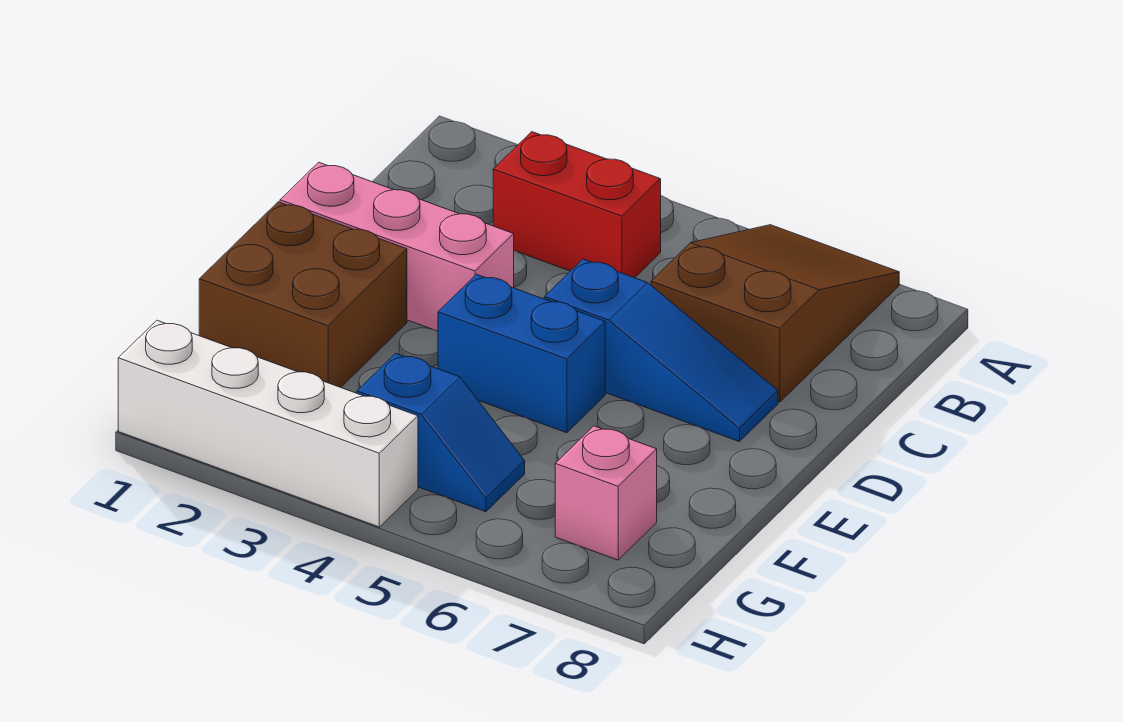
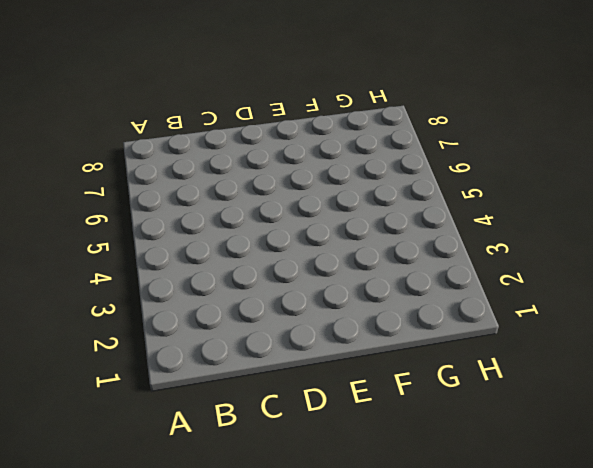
none -> brown 2x3 slope [651,225,899,402]
none -> red 1x2 brick [493,132,661,278]

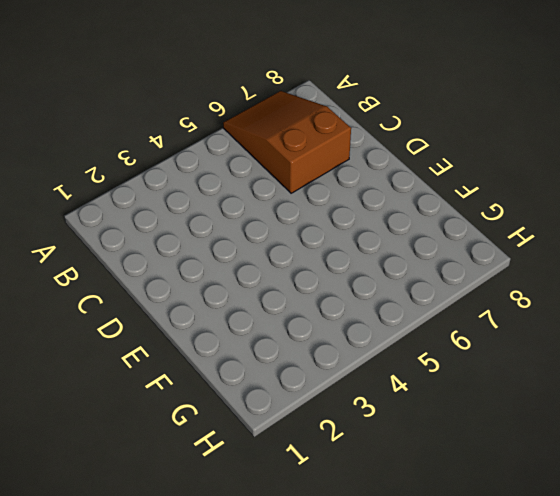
none -> red 1x2 brick [493,132,661,278]
none -> pink 1x3 brick [280,162,514,331]

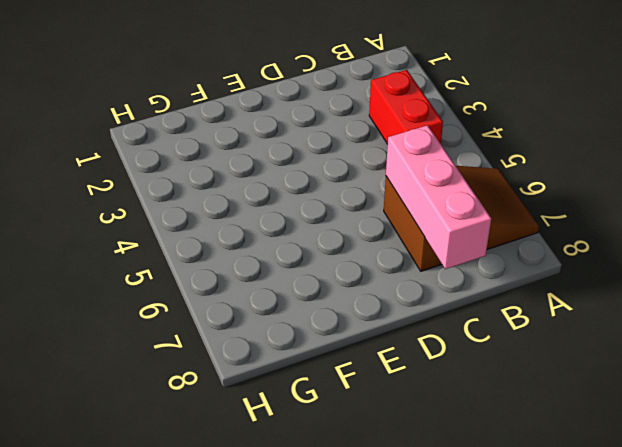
pink 1x3 brick [386,125,491,269] -> pink 1x3 brick moved to [280,162,514,331]
none -> blue 1x3 slope [544,259,778,442]
none -> brown 2x2 brick [199,202,407,387]

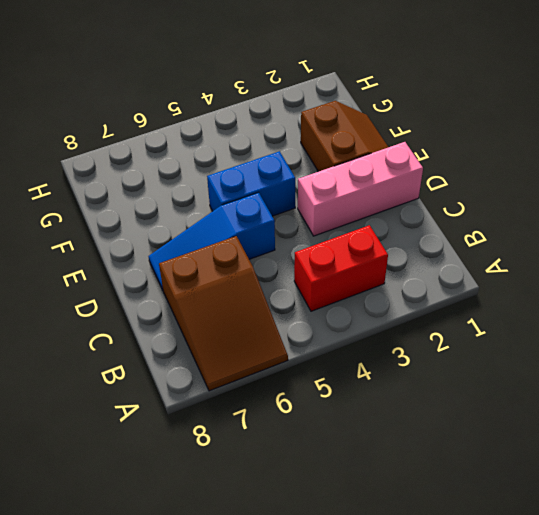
brown 2x2 slope [301,101,388,172] -> brown 2x2 brick [199,202,407,387]
none -> blue 1x2 slope [357,353,525,512]
none -> pink 1x1 brick [555,426,657,560]

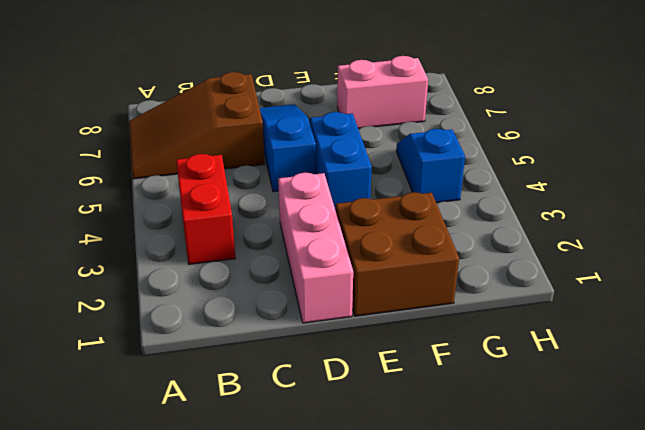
pink 1x2 brick [337,56,428,128] -> pink 1x1 brick [555,426,657,560]
none -> white 1x4 brick [118,320,418,527]

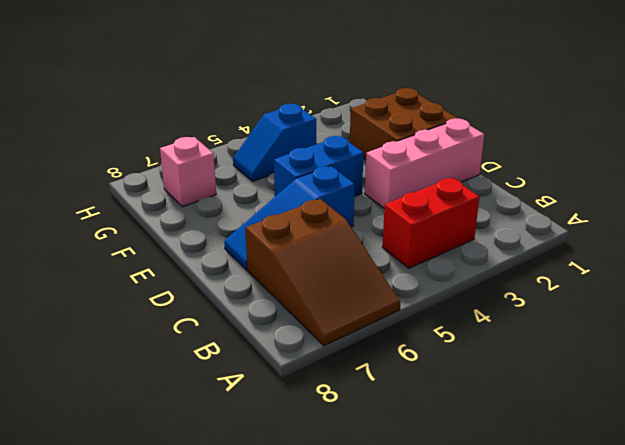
none -> white 1x4 brick [118,320,418,527]

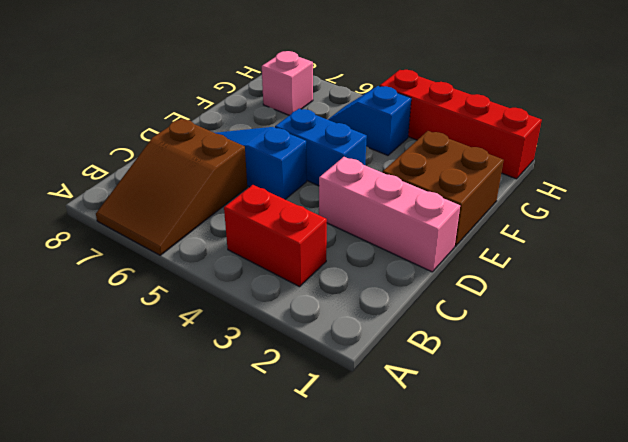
red 1x4 brick [380,70,542,179] -> white 1x4 brick [118,320,418,527]

